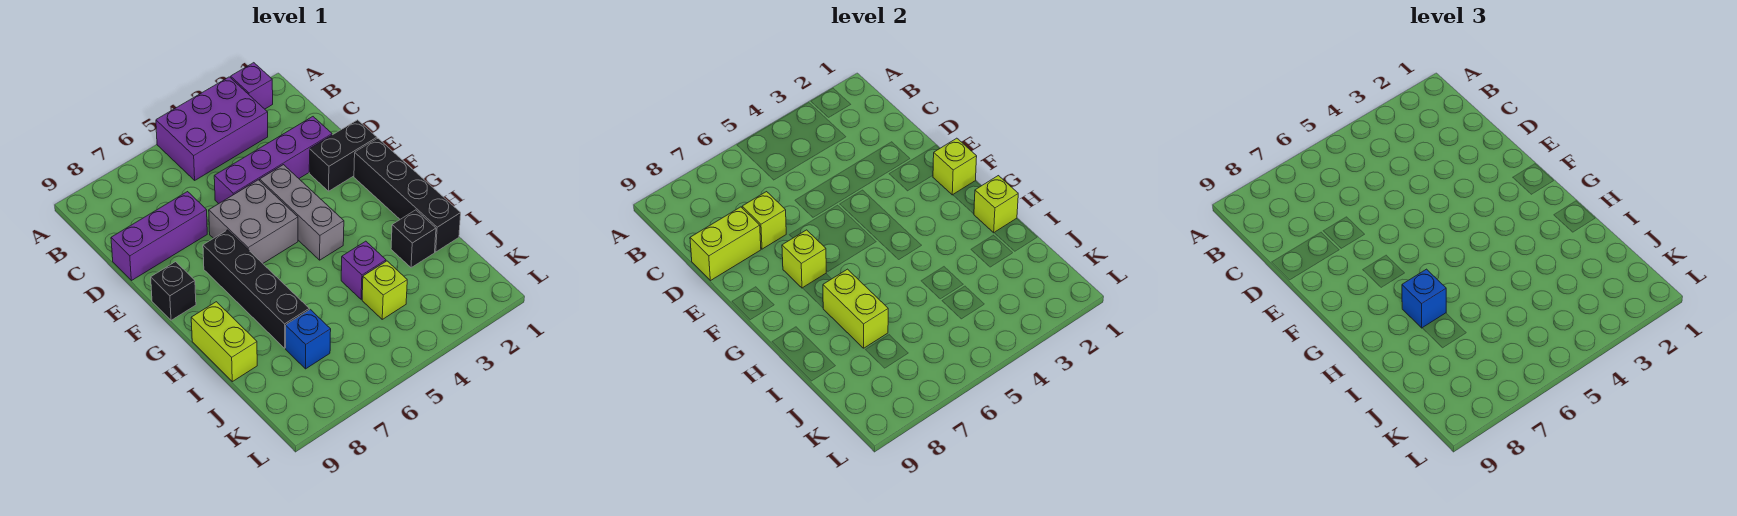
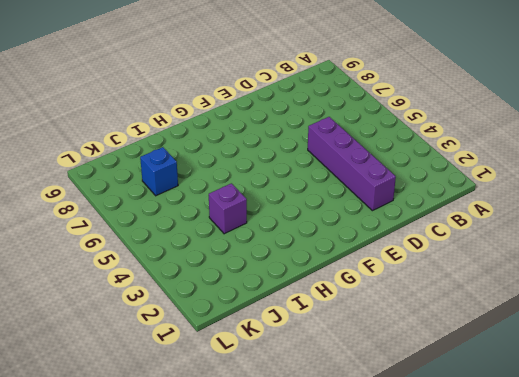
none -> purple 1x1 brick [231,63,273,109]
none -> purple 2x3 brick [156,77,268,180]
none -> purple 1x3 brick [111,192,207,281]

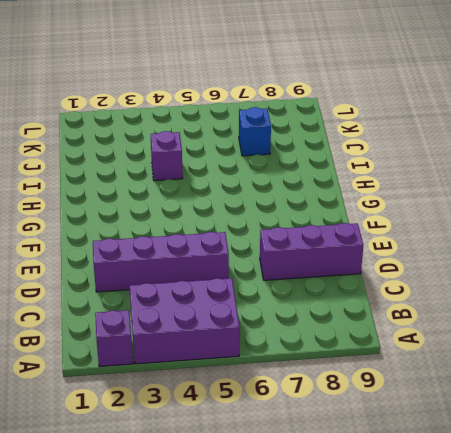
none -> black 1x2 brick [309,120,377,191]
none -> grey 1x3 brick [260,165,344,260]
none -> grey 2x2 brick [209,180,298,263]

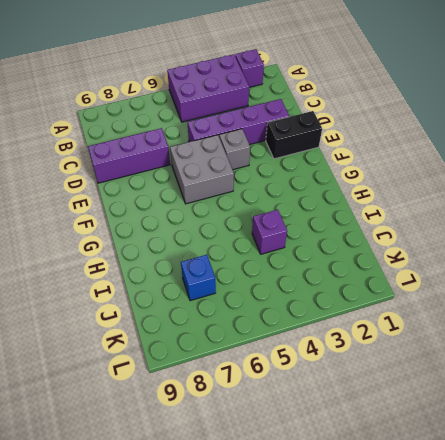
grey 1x1 brick [219,129,250,170] -> grey 1x3 brick [260,165,344,260]
none -> black 1x4 brick [354,138,461,252]
none -> black 1x4 brick [203,230,309,348]
none -> black 1x1 brick [151,262,196,320]

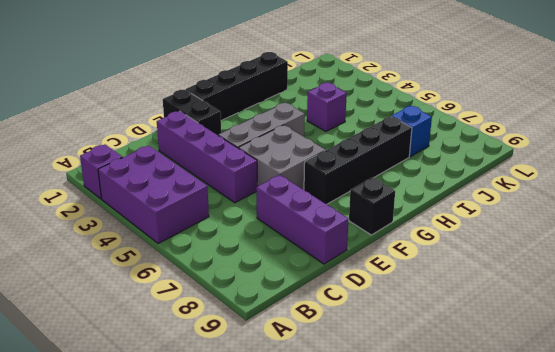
none -> lime 1x2 brick [191,302,257,382]
none -> black 1x1 brick [391,210,436,268]
none -> lime 1x1 brick [362,261,407,319]

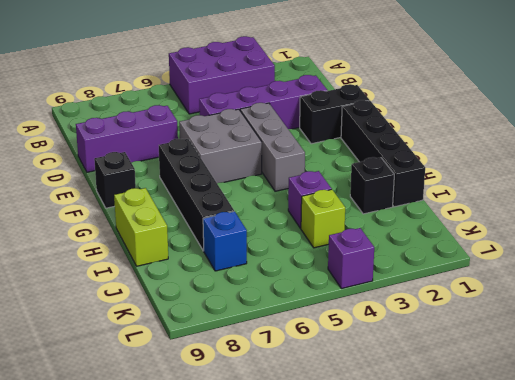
purple 1x1 brick [328,228,374,289] -> purple 1x1 brick moved to [231,63,273,109]
none -> lime 1x1 brick [742,192,786,249]
none -> lime 1x2 brick [690,207,761,281]
none -> lime 1x1 brick [933,138,977,195]

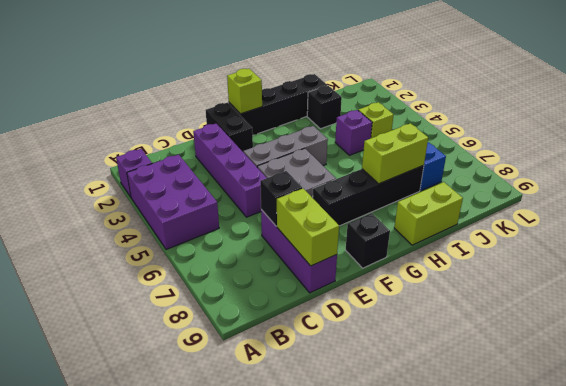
black 1x1 brick [260,171,302,226] -> lime 1x1 brick [742,192,786,249]
none -> lime 1x1 brick [782,230,826,288]
none -> lime 1x1 brick [974,176,1018,233]
none -> blue 1x1 brick [1402,269,1446,328]

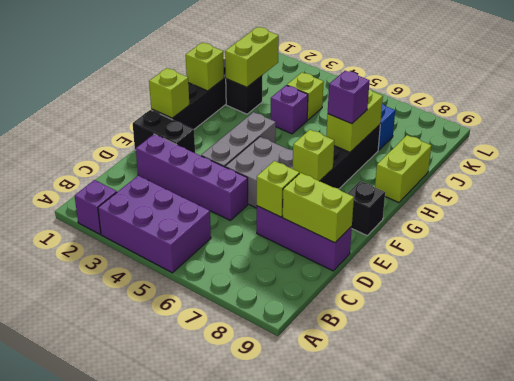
purple 1x1 brick [328,71,370,124] -> blue 1x1 brick [1402,269,1446,328]
lime 1x2 brick [225,27,279,87] -> none

